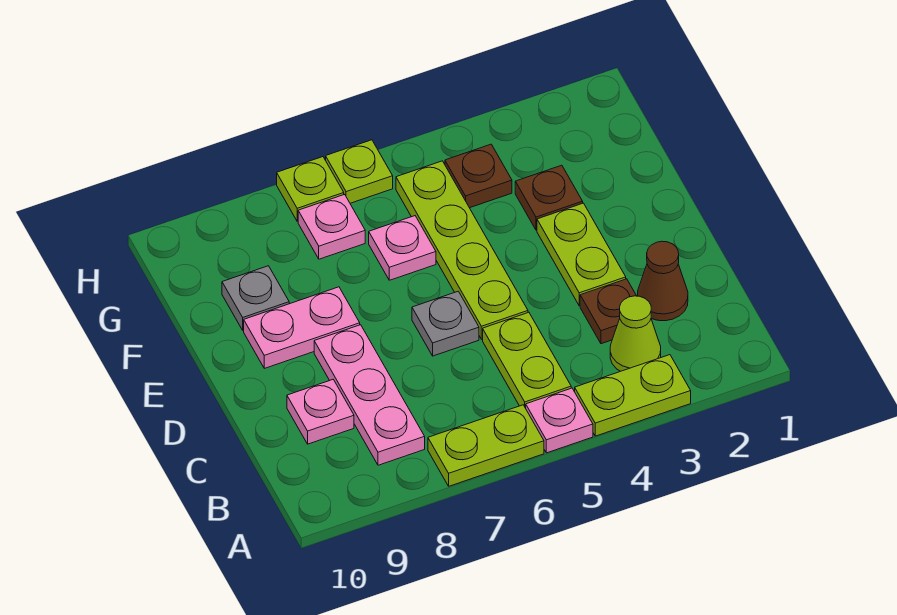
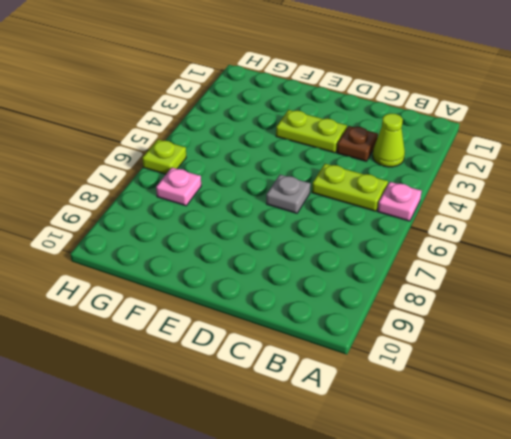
none -> lime 1x2 plate [575,355,691,436]
none -> lime 1x2 plate [428,405,544,486]
none -> pink 1x3 plate [314,325,425,465]

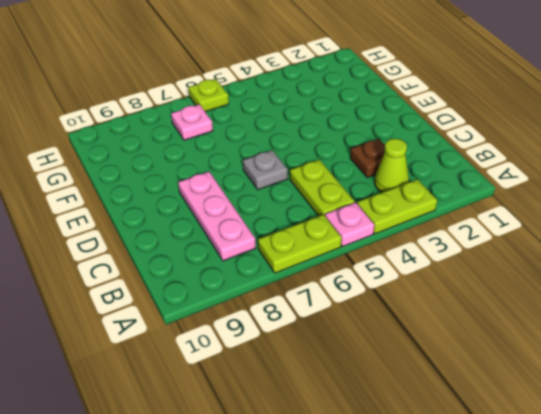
none -> brown 1x1 cone [638,241,688,321]
none -> pink 1x1 plate [287,380,354,444]
none -> lime 1x2 plate [537,203,626,306]

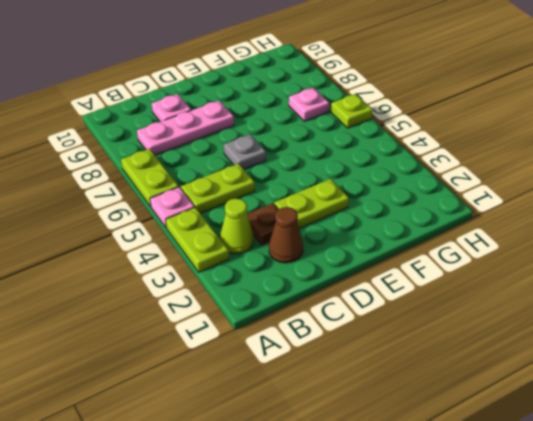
none -> lime 1x4 plate [396,161,528,339]
none -> pink 1x2 plate [244,287,360,368]
none -> brown 1x1 plate [515,165,583,230]

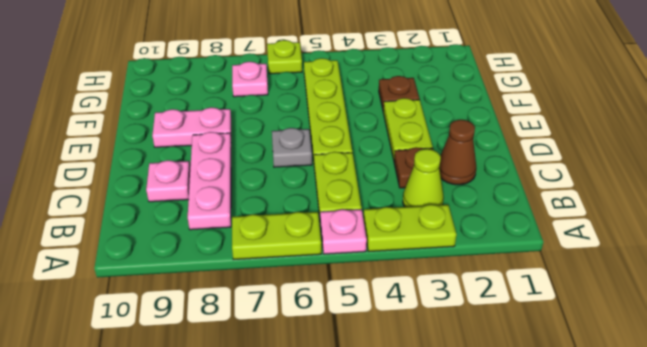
none -> pink 1x1 plate [369,216,436,280]
none -> grey 1x1 plate [222,266,289,330]
none -> brown 1x1 plate [445,144,512,208]

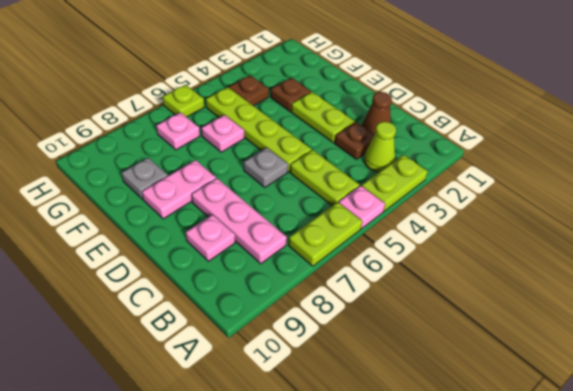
none -> lime 1x1 plate [277,157,344,221]

